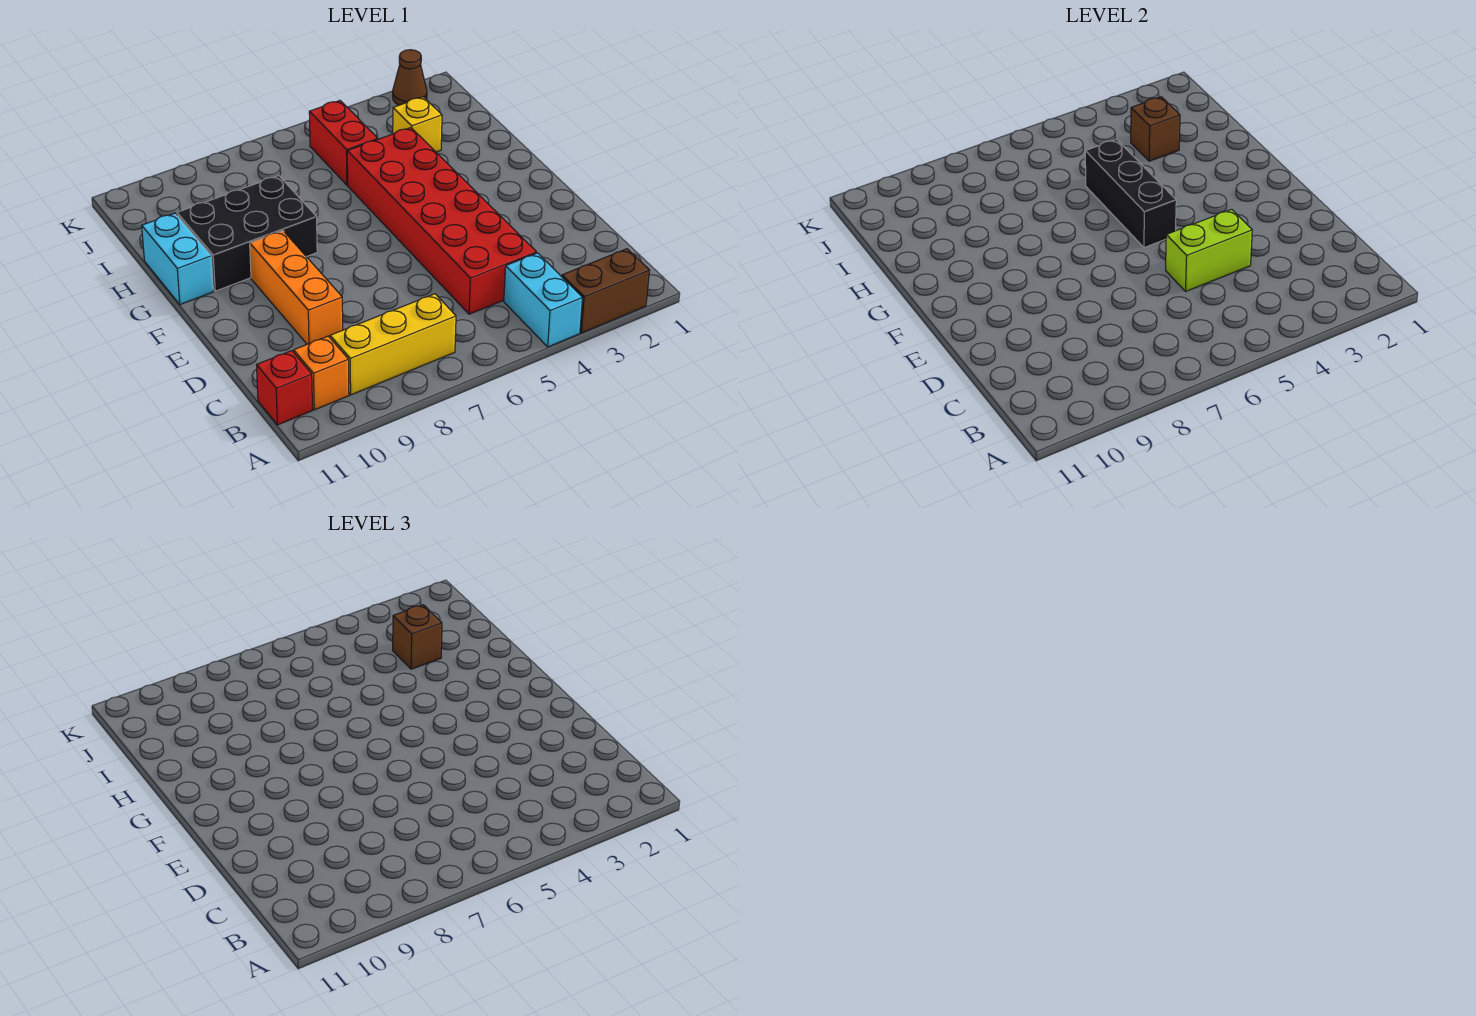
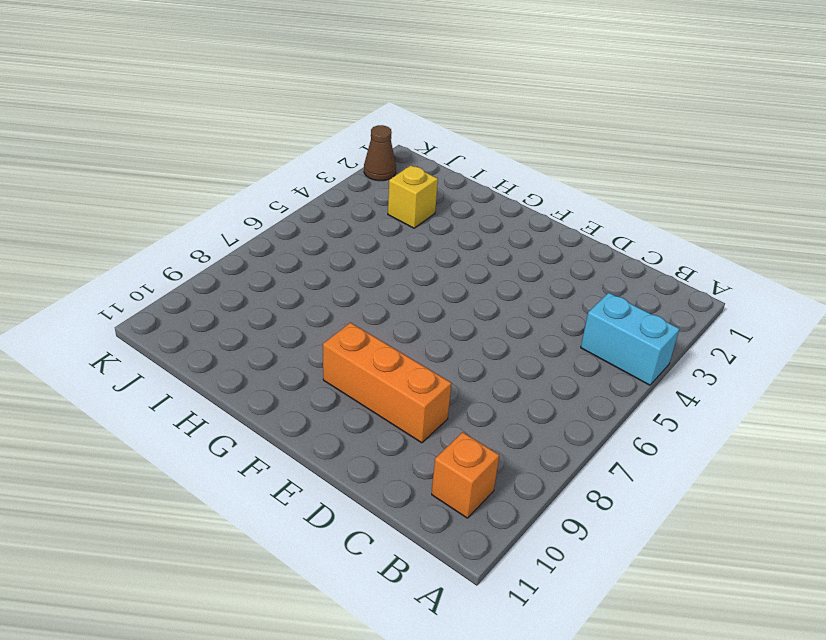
none -> brown 1x2 brick [562,249,650,333]
none -> yellow 1x3 brick [330,294,456,395]
none -> red 1x1 brick [257,351,313,425]

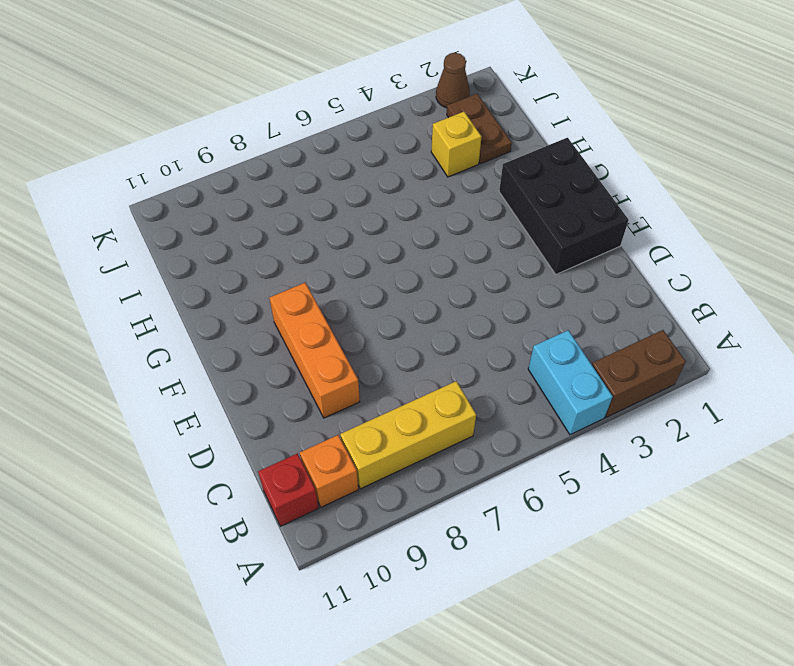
black 2x3 brick [499,138,629,274] -> black 2x3 brick turned to [177,176,317,291]
brown 1x2 plate [447,94,512,164] -> none
none -> red 2x6 brick [347,128,537,314]
none -> cyan 1x2 brick [142,213,214,305]
none -> red 1x2 brick [309,101,378,185]

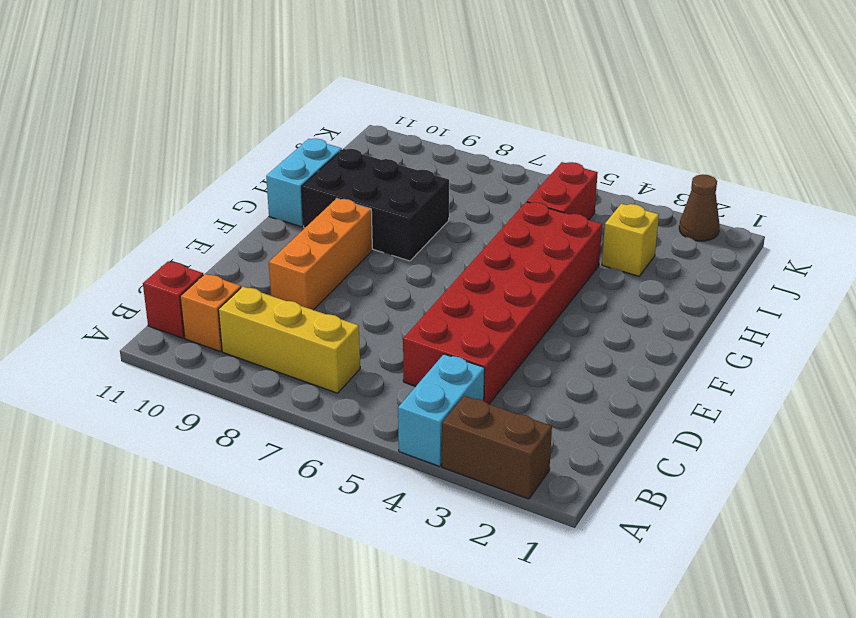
none -> lime 1x2 brick [1166,210,1252,291]
none -> black 1x3 brick [1085,139,1176,248]
none -> brown 1x1 brick [1131,97,1180,161]

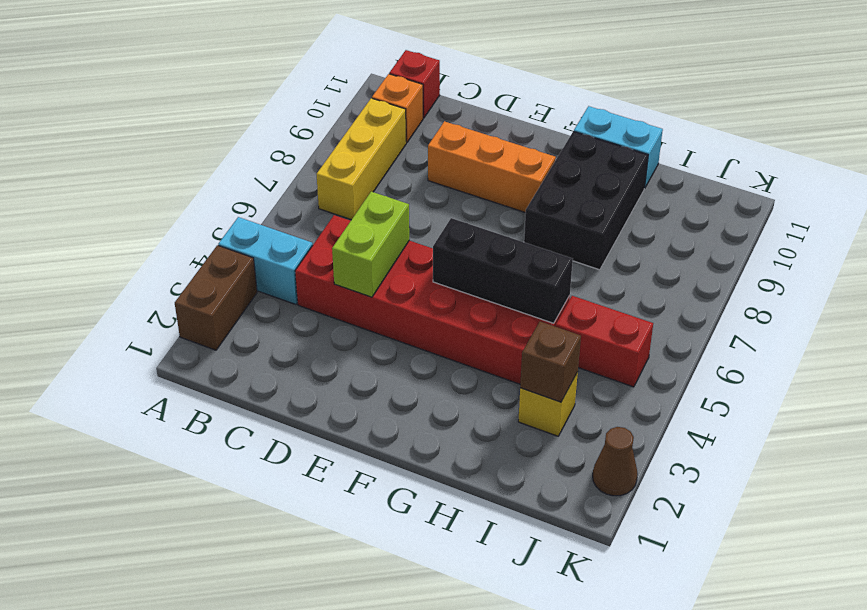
none -> brown 1x1 brick [393,605,442,669]

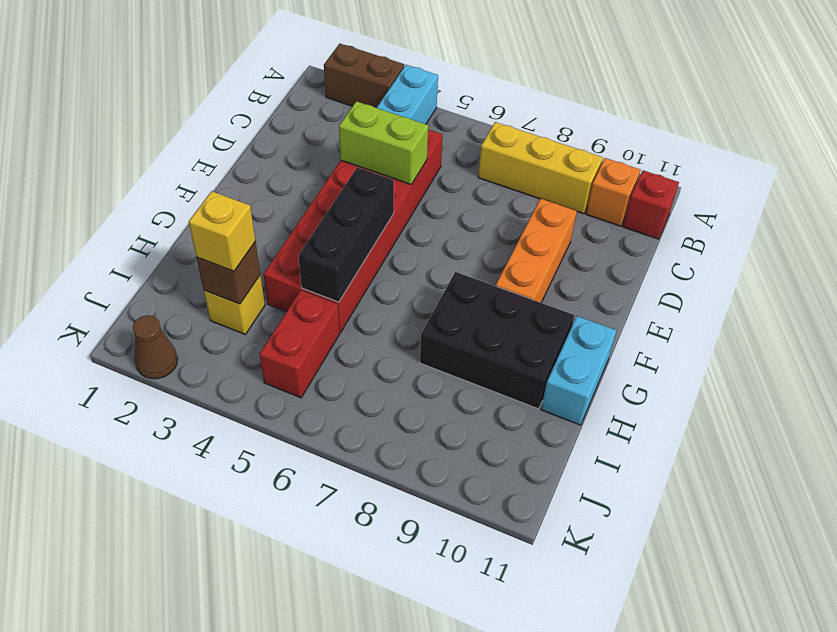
yellow 1x1 brick [189,191,255,271] -> brown 1x1 brick [393,605,442,669]

